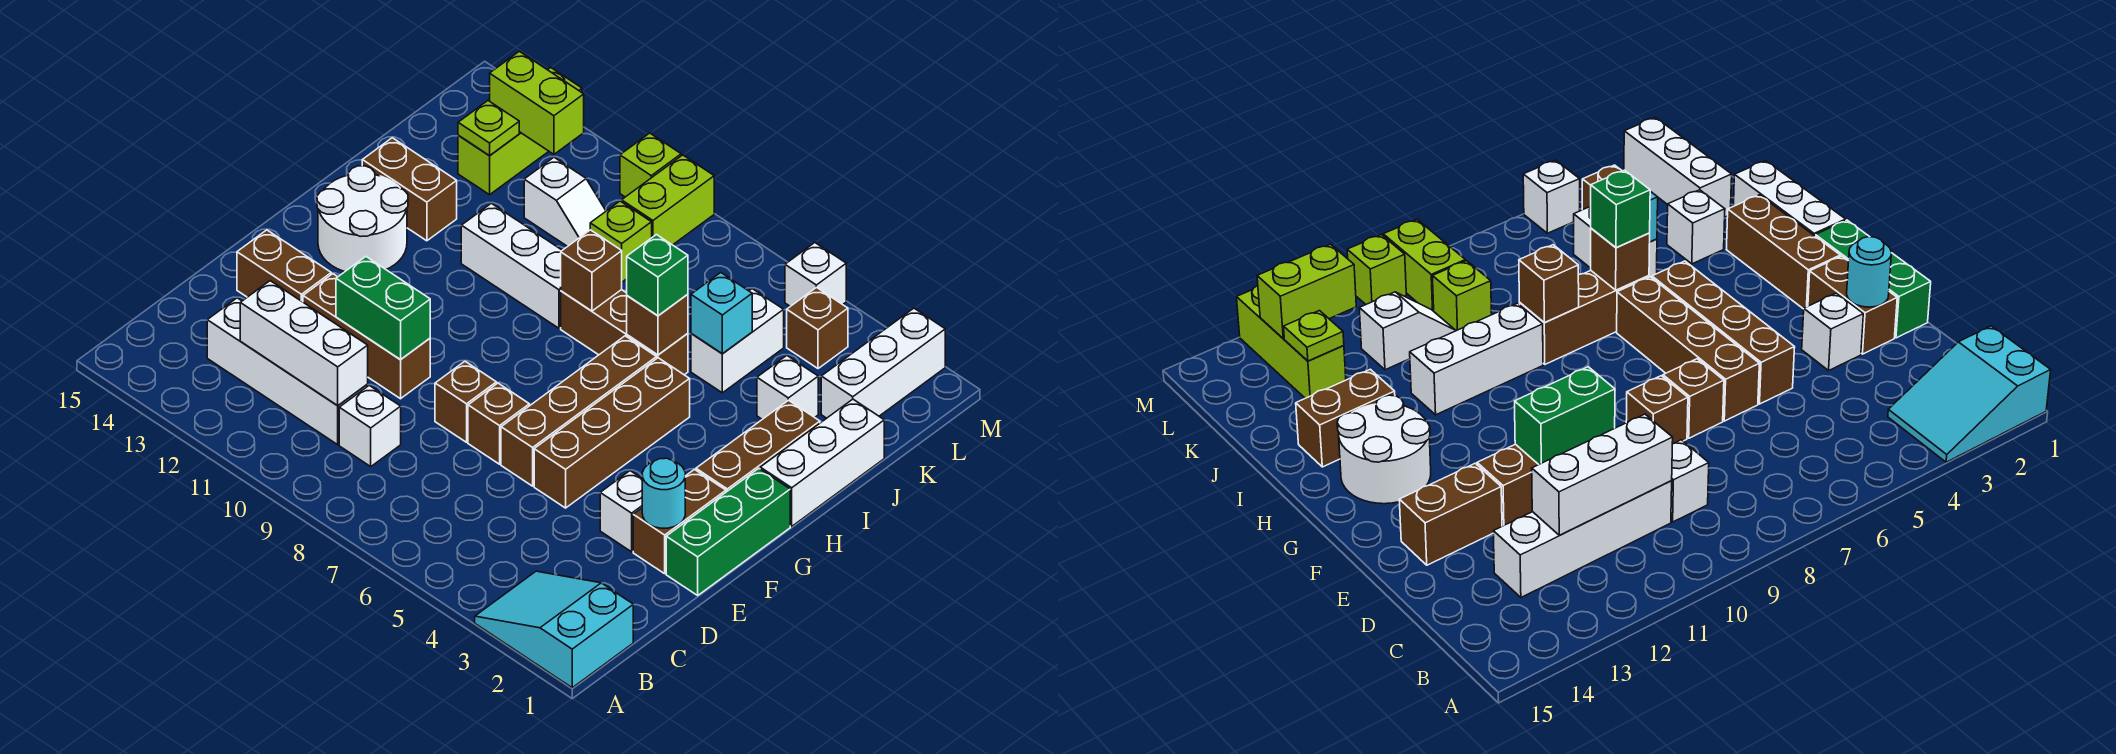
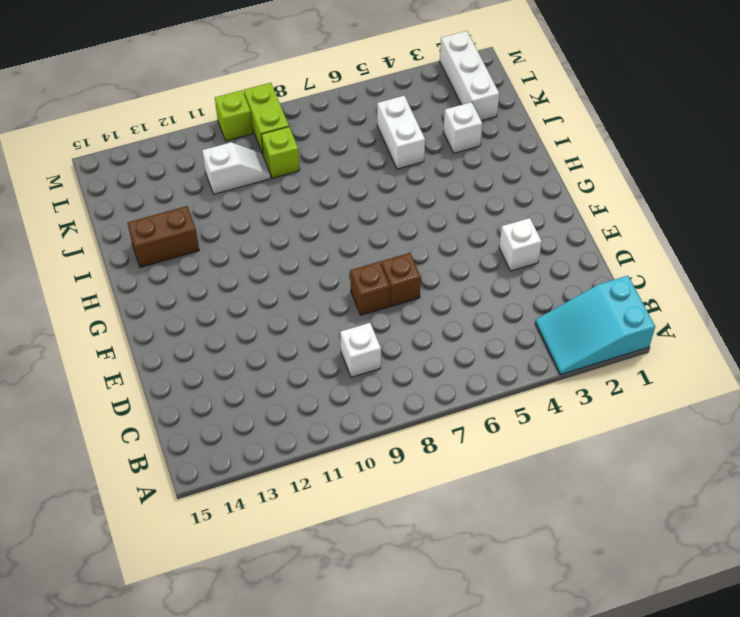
none -> white 1x4 brick [207,298,368,445]
none -> green 1x3 brick [666,468,790,595]
none -> brown 1x2 brick [633,470,726,574]
none -> brown 1x4 brick [534,358,690,508]

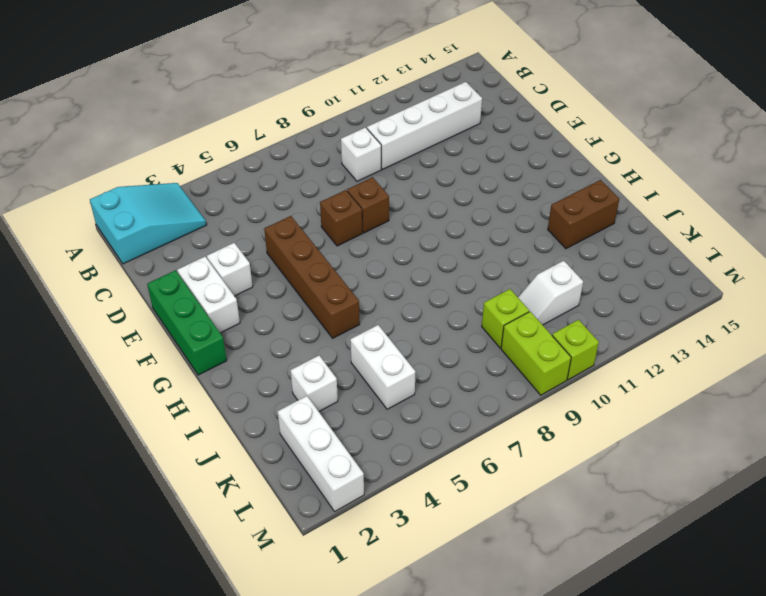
white 1x2 brick [177,257,240,333] -> brown 1x2 brick [633,470,726,574]
none -> brown 1x4 brick [501,336,657,486]
none -> brown 1x3 brick [303,274,430,399]
none -> brown 1x2 brick [237,230,331,302]
none -> brown 1x3 brick [696,400,820,492]

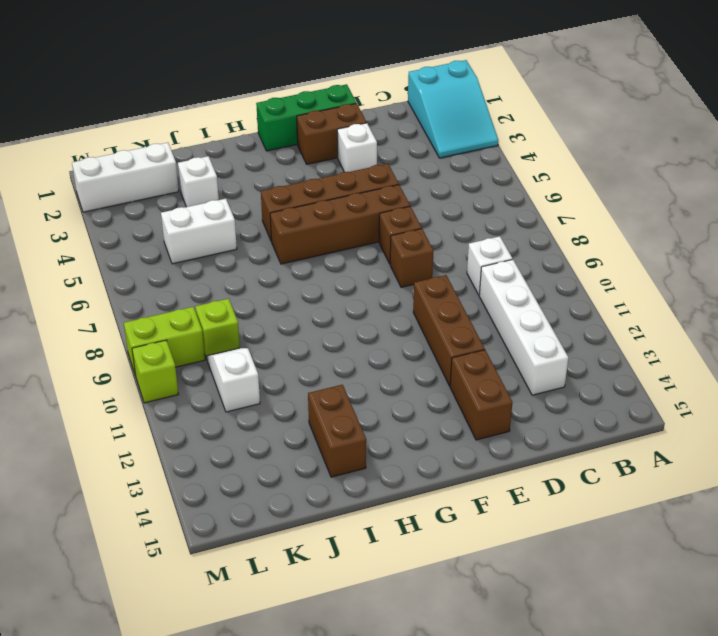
none -> brown 1x3 brick [696,400,820,492]
none -> white 2x2 round brick [317,166,408,272]
none -> white 1x3 brick [760,399,884,526]
none -> brown 1x3 brick [561,290,688,375]

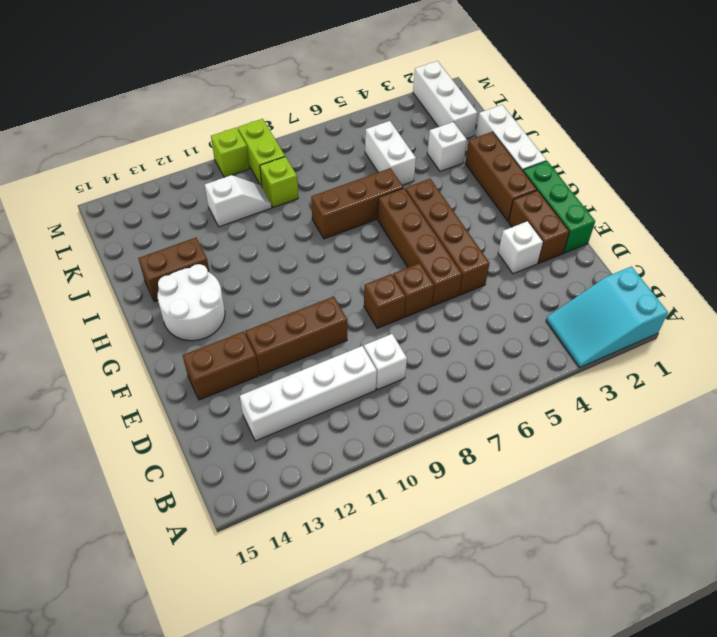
none -> white 1x3 brick [461,203,562,328]
none -> lime 1x3 brick [458,67,582,195]
none -> brown 1x1 brick [787,287,848,369]
none -> white 1x1 brick [785,243,846,306]

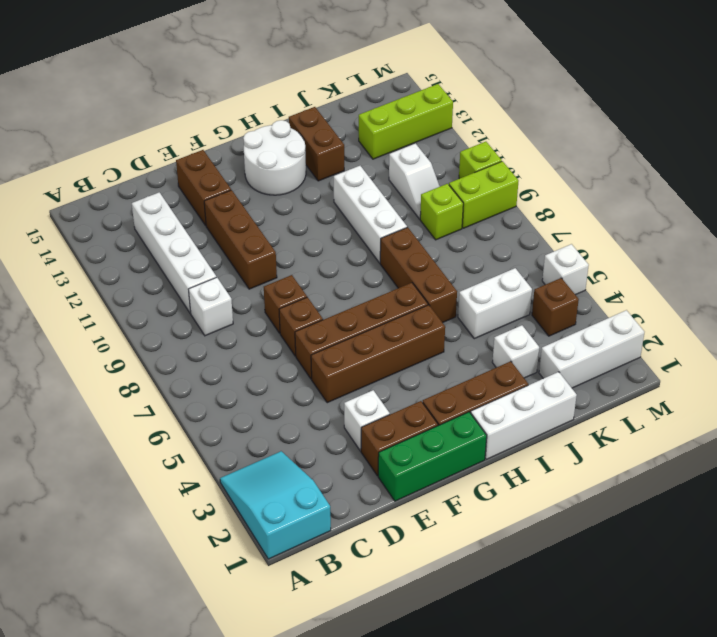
none -> white 1x3 brick [240,281,368,406]
none -> cyan 1x1 round brick [642,458,685,528]
none -> green 1x2 brick [336,257,430,359]
none -> brown 1x1 brick [627,294,688,355]

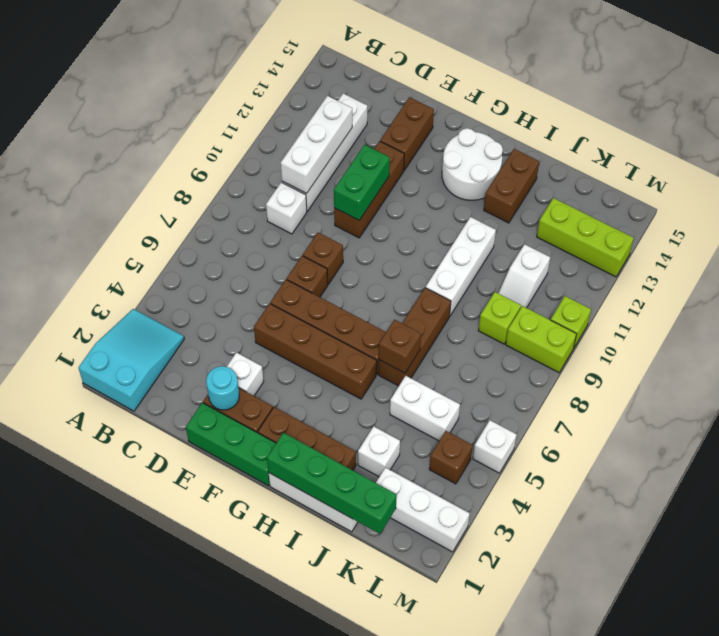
green 1x4 brick [267,433,397,534] -> none
none -> brown 1x1 brick [561,230,622,311]
none -> cyan 1x1 brick [691,273,752,354]
none -> lime 1x1 plate [458,101,519,156]
none -> lime 1x2 brick [490,51,584,154]

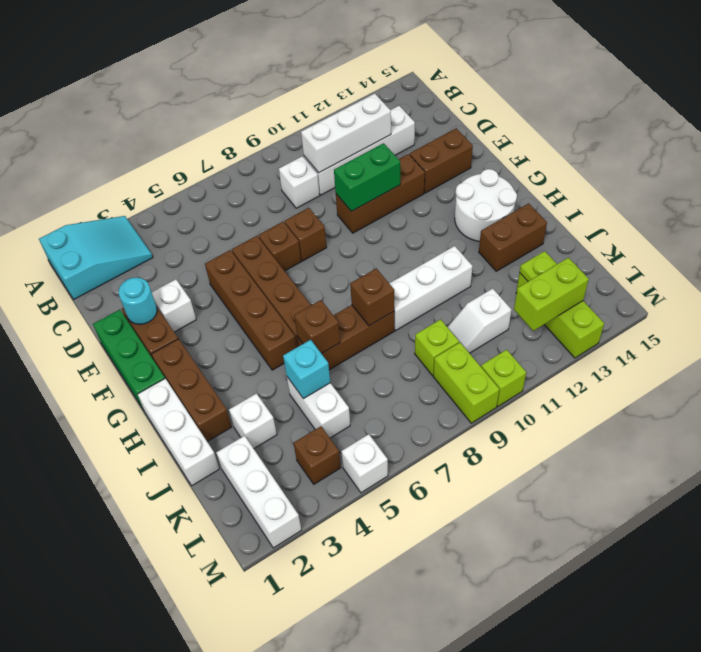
none -> green 1x1 brick [627,235,688,316]

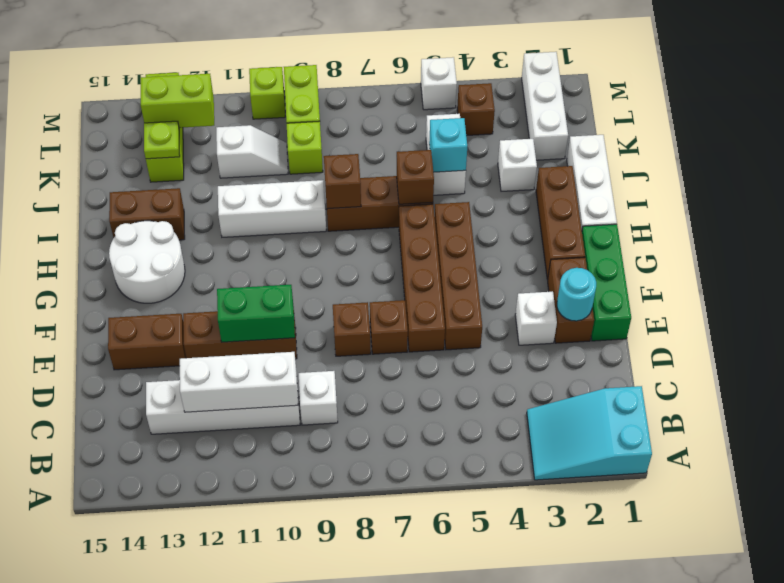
none -> green 1x1 brick [627,235,688,316]

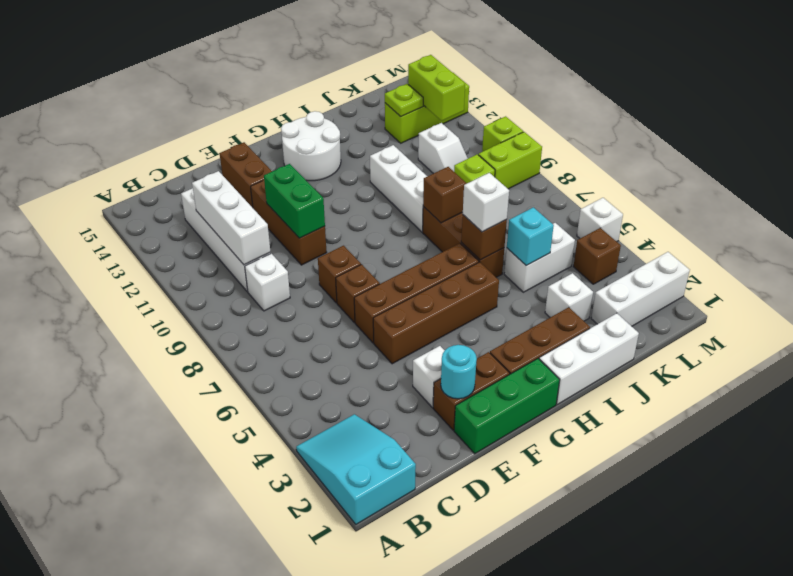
white 1x1 brick [463,173,509,232] -> green 1x1 brick [627,235,688,316]
none -> brown 1x2 brick [362,138,457,241]

